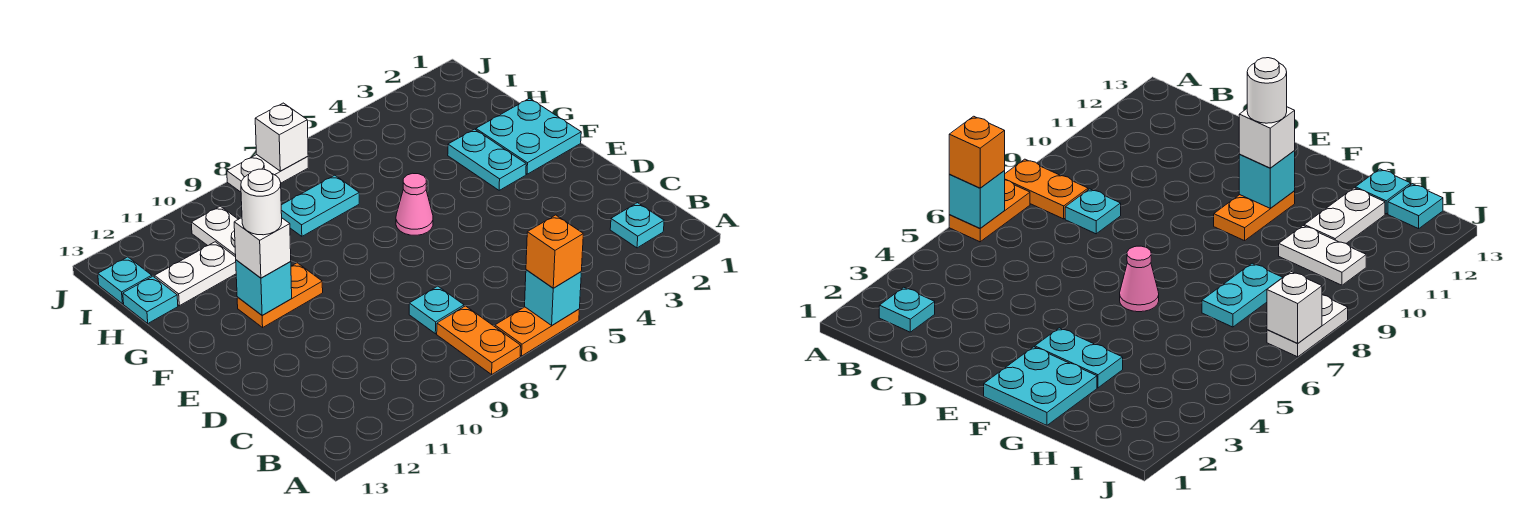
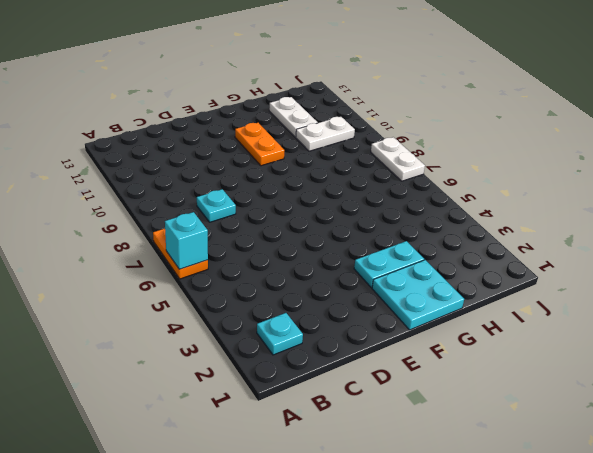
none -> orange 1x2 plate [437,306,521,374]
none -> pink 1x1 cone [396,173,433,235]
none -> cyan 1x2 plate [281,175,359,236]

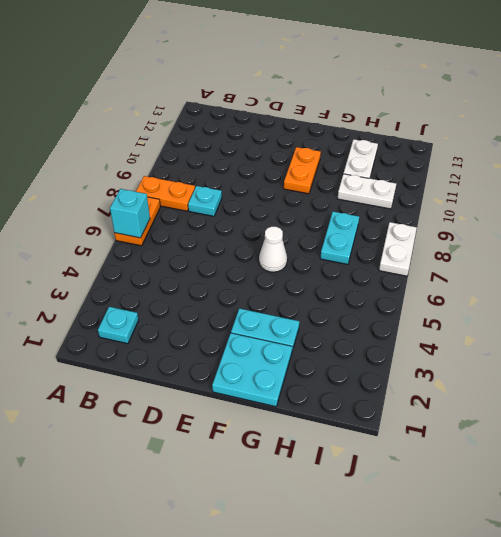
white 1x1 cone [259,227,287,272] -> pink 1x1 cone [396,173,433,235]
none -> cyan 1x1 plate [123,276,178,323]
none -> cyan 1x1 plate [98,257,152,304]
none -> cyan 1x1 brick [236,260,292,315]

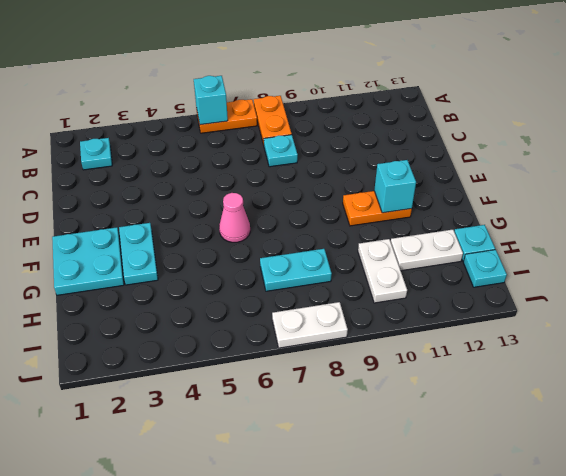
none -> white 1x1 brick [255,103,308,171]
none -> orange 1x1 brick [526,215,583,288]
none -> white 1x1 brick [234,218,291,278]

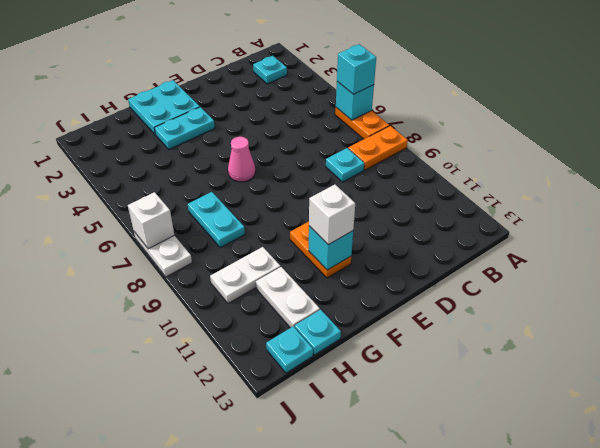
cyan 1x1 brick [337,44,376,94] -> orange 1x1 brick [526,215,583,288]
none -> white 1x1 round brick [241,169,282,235]

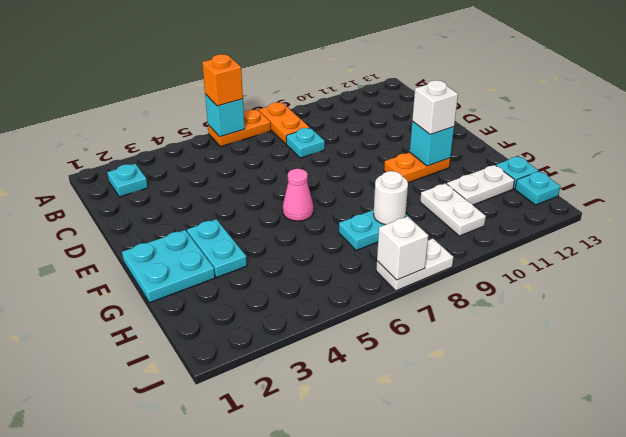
white 1x1 round brick [373,171,408,225] -> white 1x1 round brick moved to [241,169,282,235]

